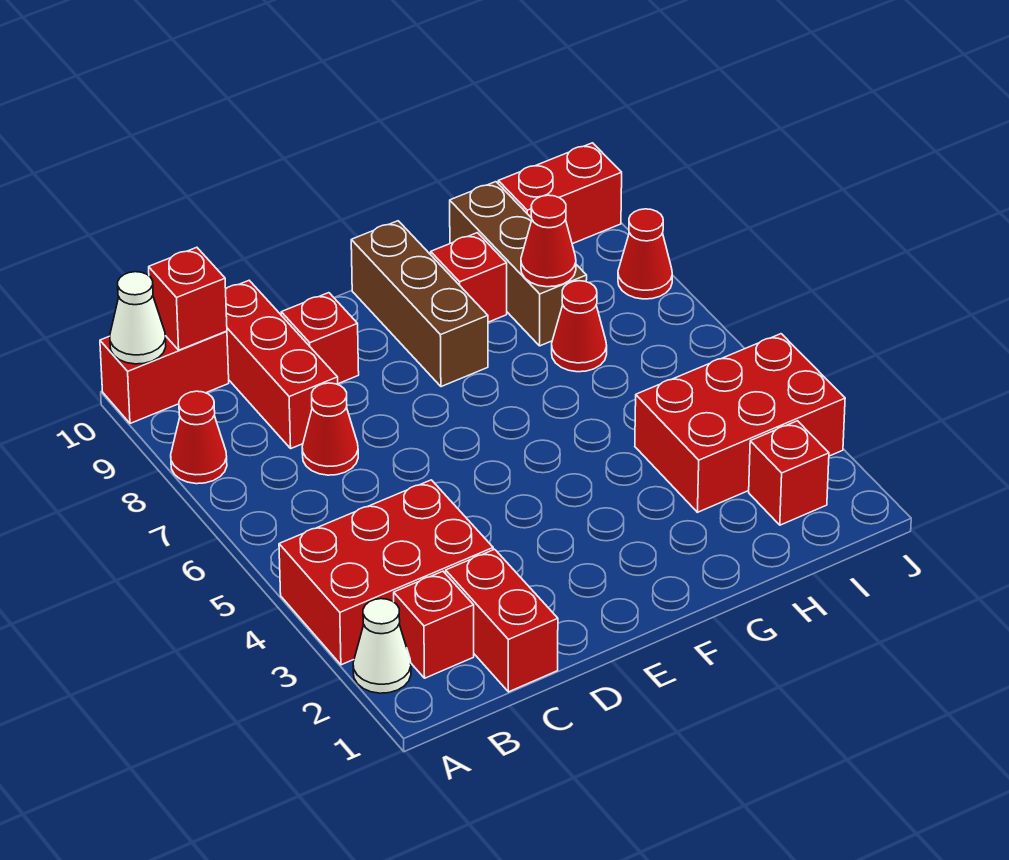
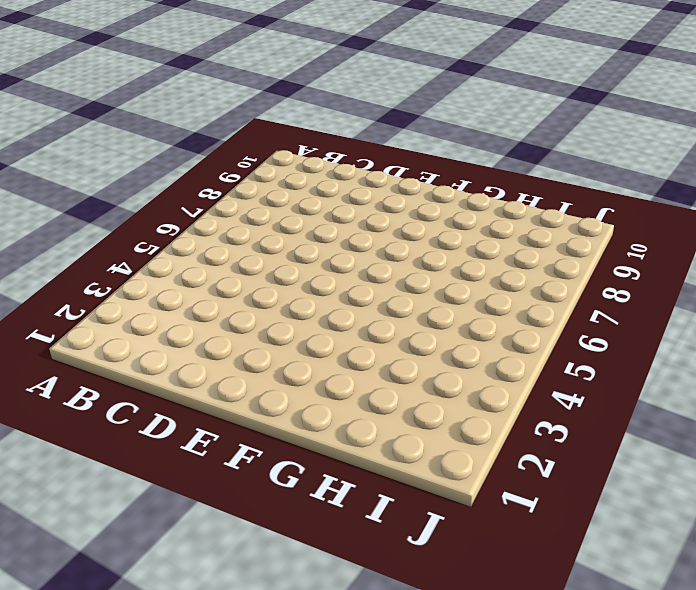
none -> white 1x1 cone [353,599,411,693]
none -> red 2x3 brick [279,480,493,665]
none -> red 1x1 cone [171,391,227,484]

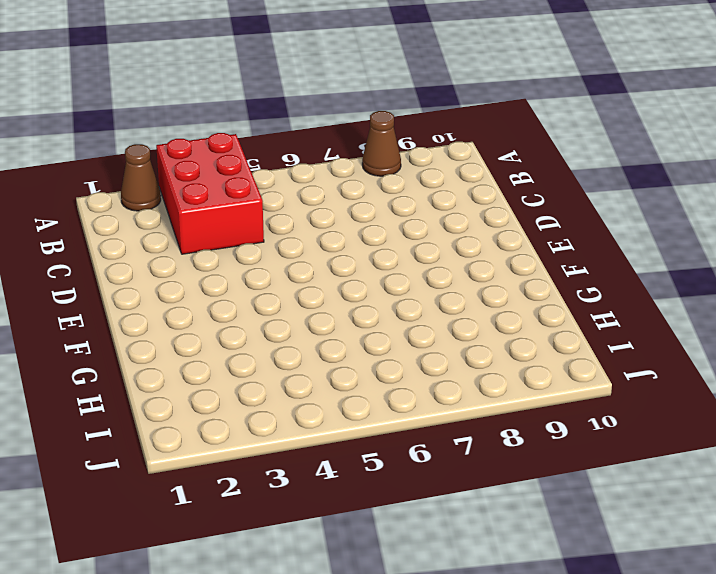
brown 1x1 cone [121,144,161,211] -> white 1x1 cone [353,599,411,693]
brown 1x1 cone [362,111,401,176] -> red 1x1 cone [171,391,227,484]
none -> red 1x2 brick [100,331,229,423]
none -> red 1x1 brick [394,571,474,678]
none -> red 1x2 brick [446,549,558,692]

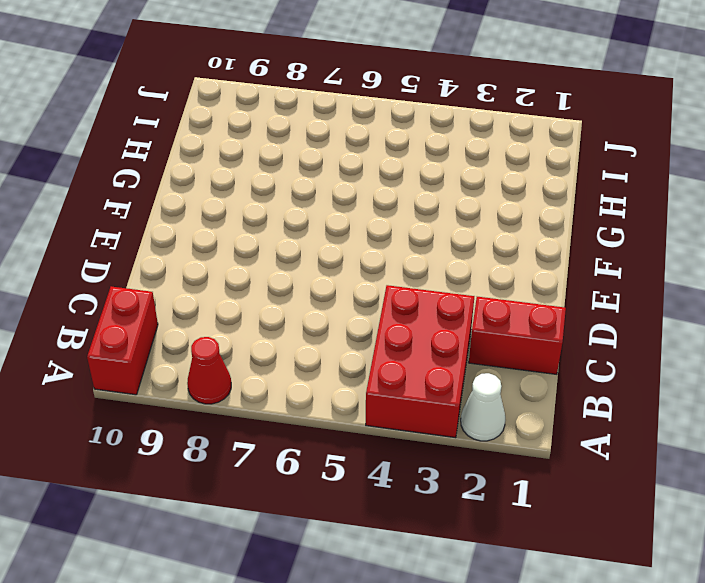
none -> red 1x1 brick [394,571,474,678]
none -> red 1x1 cone [302,383,358,475]
none -> red 1x3 brick [226,281,338,448]

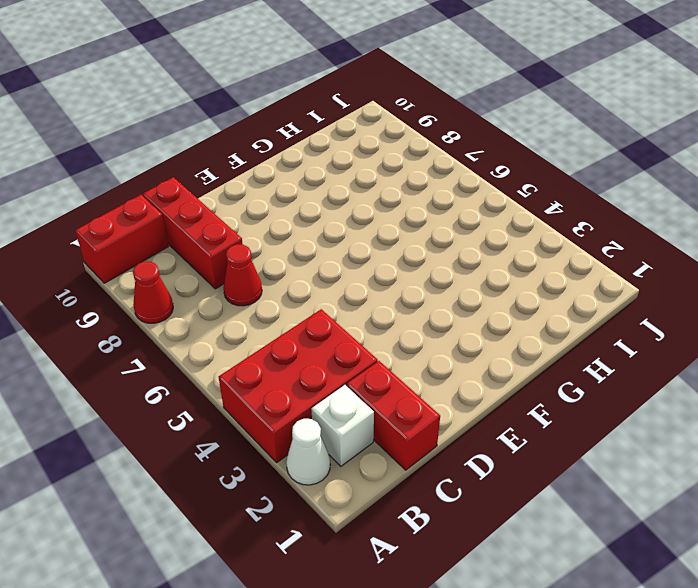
white 1x1 brick [312,385,374,466] -> red 1x1 brick [394,571,474,678]
none -> red 1x1 brick [281,293,359,384]
none -> brown 1x3 brick [351,221,488,387]
none -> red 1x1 brick [431,233,507,322]

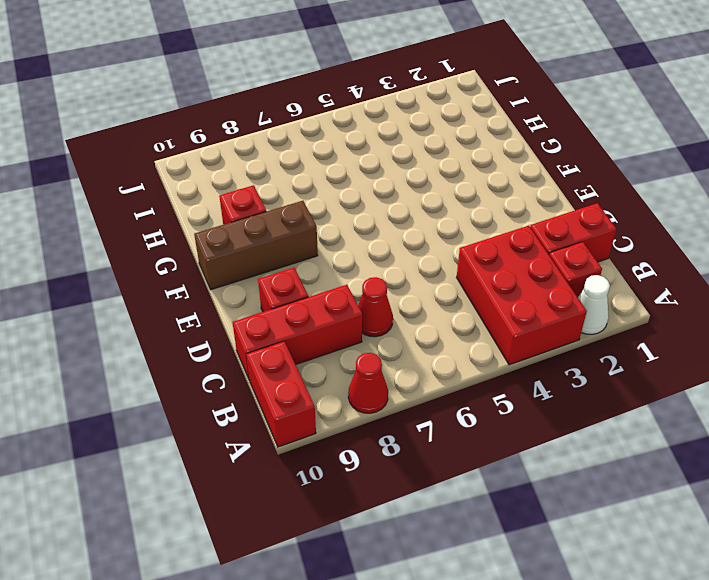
none -> red 2x3 brick [635,334,845,512]
none -> red 1x1 cone [552,281,607,372]
none -> brown 1x3 brick [450,182,587,346]

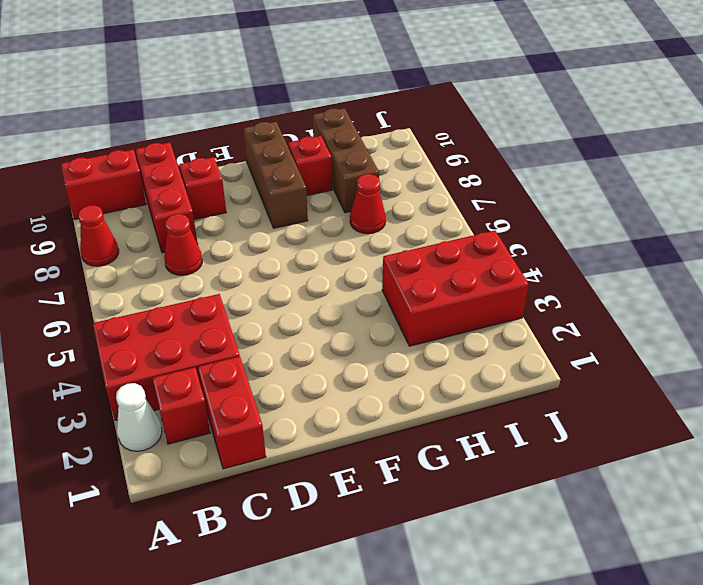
none -> red 1x1 brick [749,421,829,525]
none -> red 1x2 brick [498,143,622,244]
none -> red 1x1 cone [618,209,672,299]

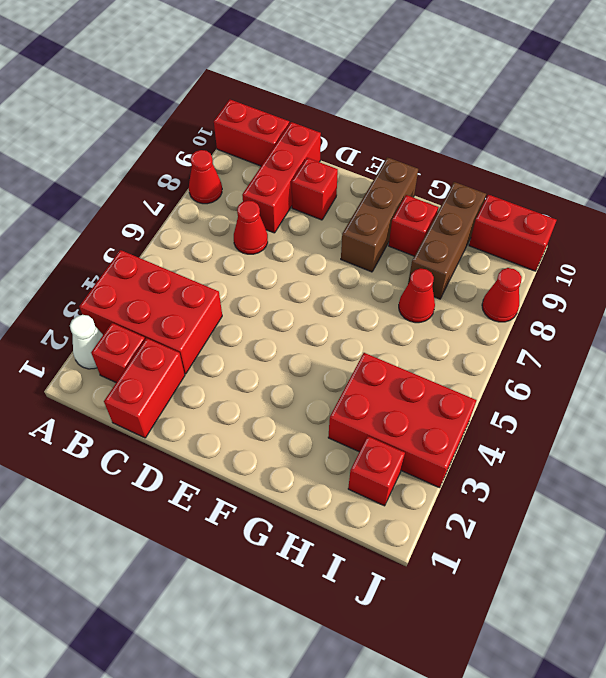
none -> white 1x1 cone [110,272,166,364]
none -> red 1x1 brick [149,247,227,350]
none -> red 1x1 cone [521,195,576,287]

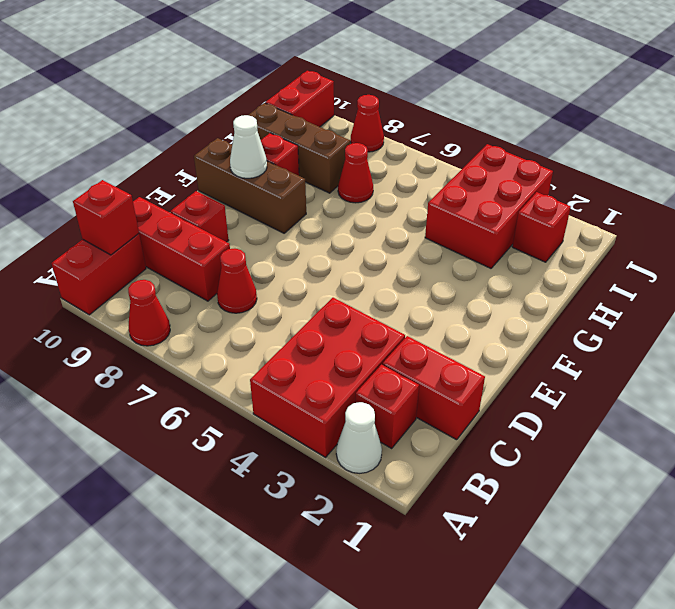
white 1x1 cone [230,115,267,178] -> white 1x1 cone moved to [110,272,166,364]
none -> red 1x1 cone [521,195,576,287]

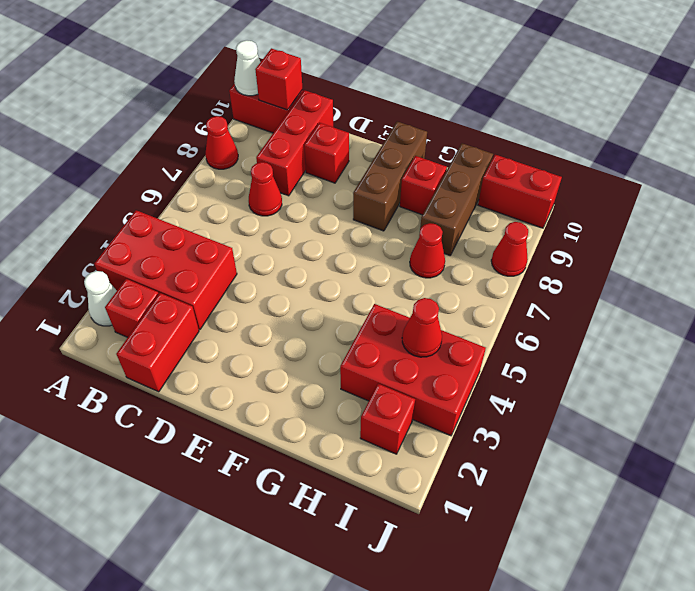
red 1x1 cone [402,298,442,357] -> red 1x1 cone moved to [521,195,576,287]

